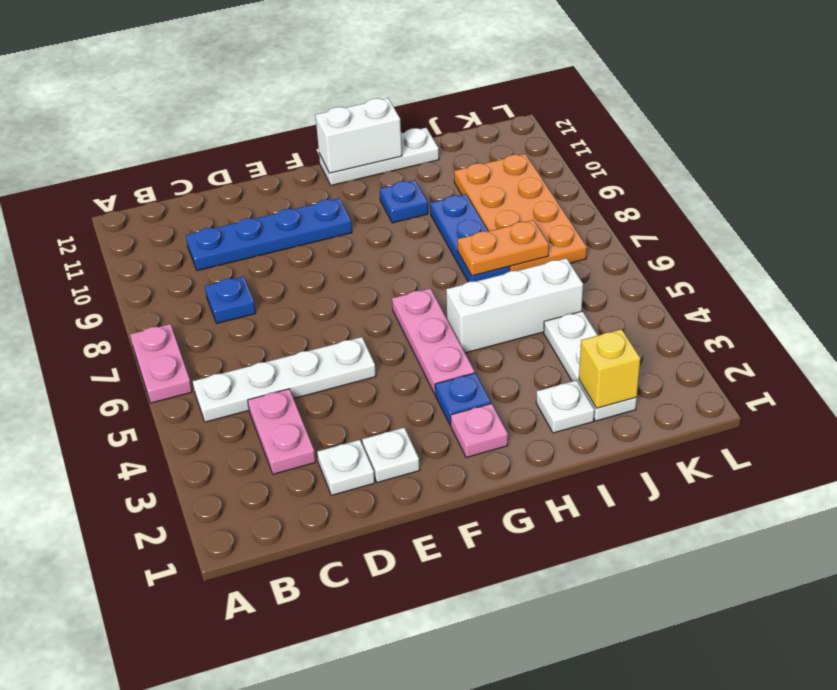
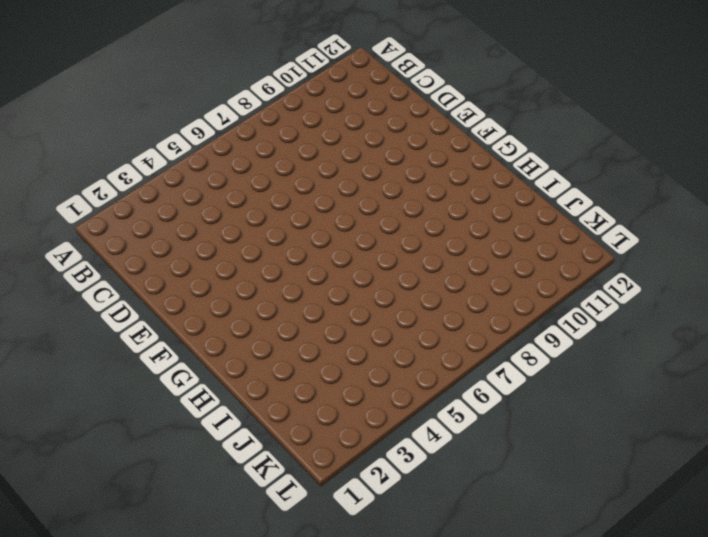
none -> pink 1x2 plate [130,324,192,403]
none -> white 1x4 plate [193,337,376,422]
none -> pink 1x2 plate [248,389,316,474]

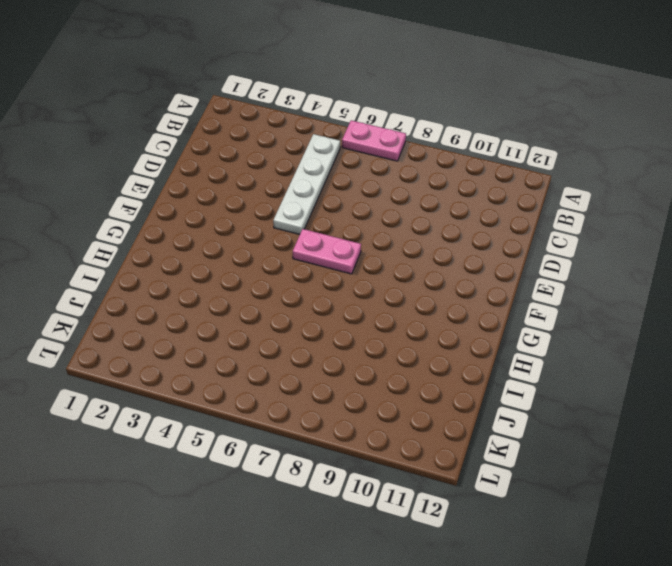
pink 1x2 plate [293,229,361,274] -> pink 1x2 plate moved to [248,389,316,474]
none -> blue 1x1 plate [205,276,256,323]
none -> blue 1x4 plate [186,198,352,271]
none -> white 1x1 plate [317,440,375,495]

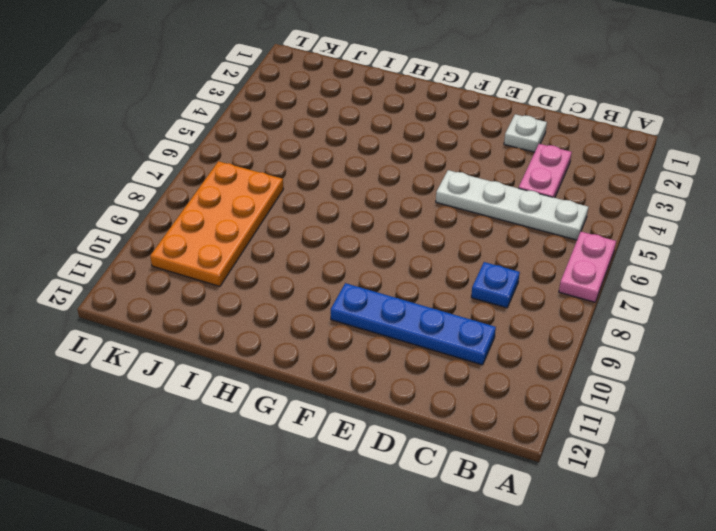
none -> white 1x1 plate [362,428,420,483]
none -> pink 1x1 plate [451,404,508,458]
none -> blue 1x1 plate [435,373,491,425]

